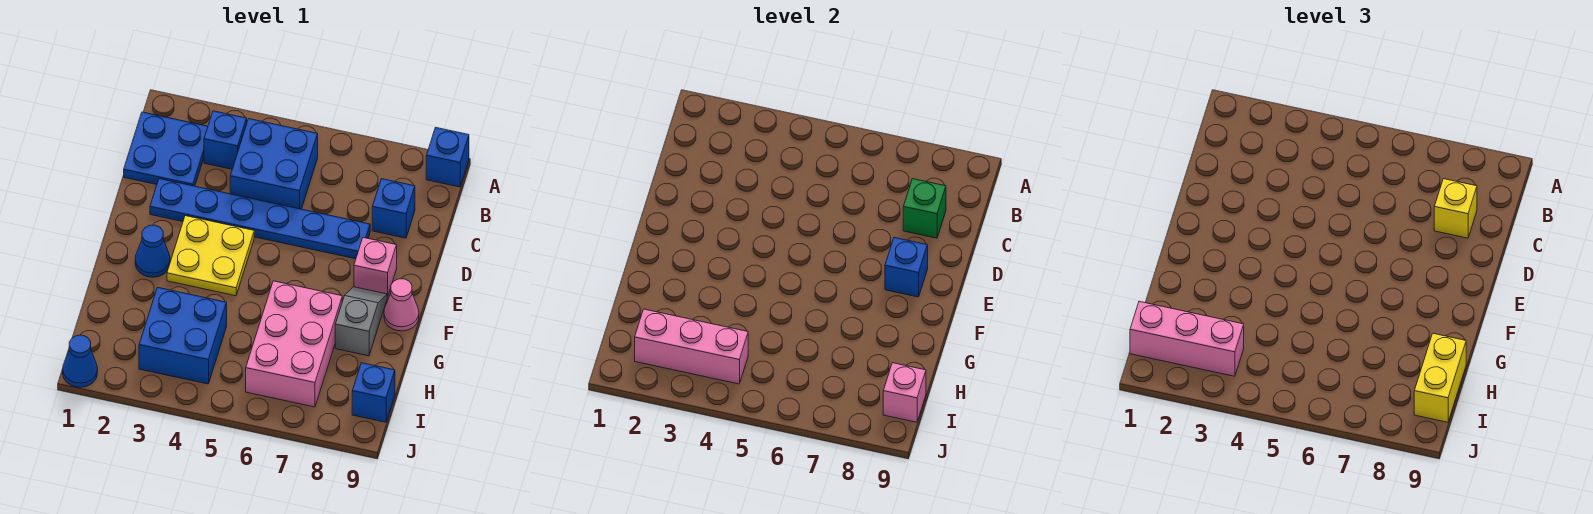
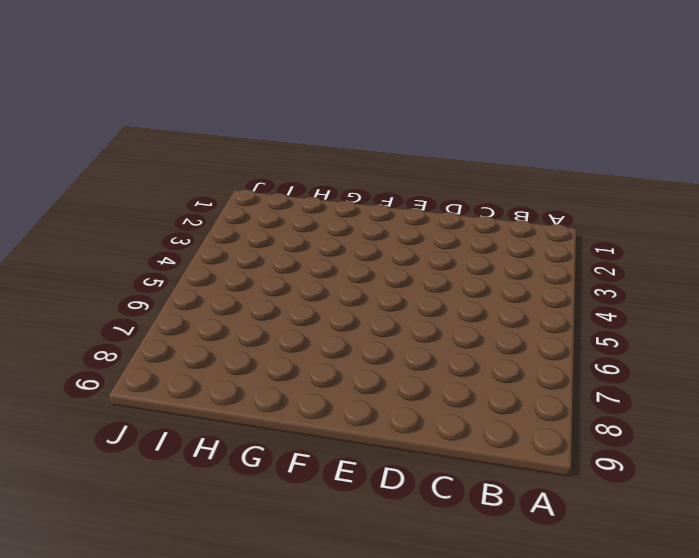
none -> blue 1x1 brick [426,128,469,187]
none -> blue 2x2 plate [124,112,208,186]
none -> blue 1x1 brick [204,111,247,169]

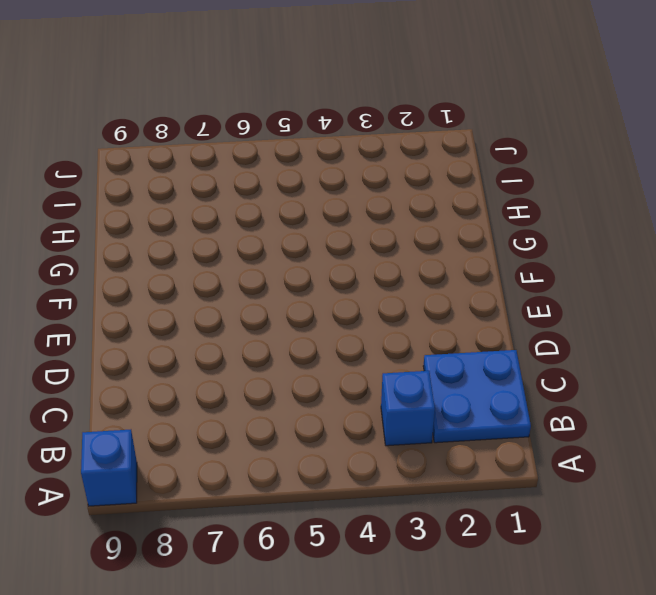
none -> blue 2x2 brick [230,119,318,209]
none -> blue 1x1 brick [372,179,415,238]
none -> blue 1x6 plate [150,179,370,259]

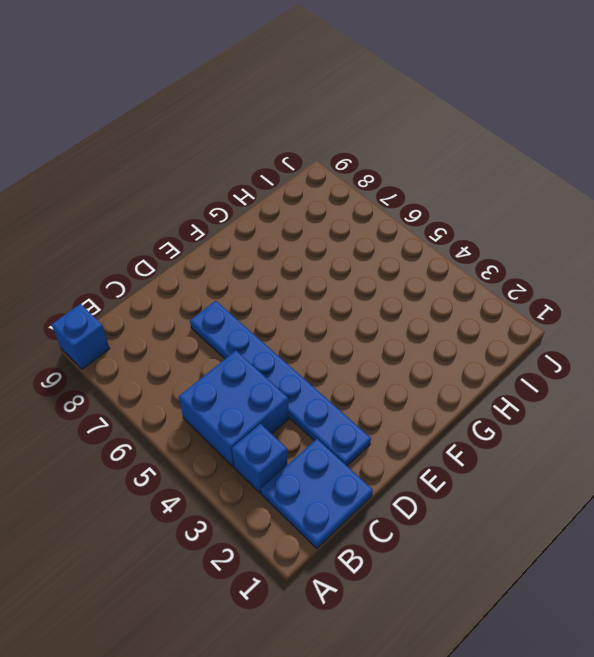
none -> blue 1x1 brick [372,179,415,238]
none -> yellow 2x2 plate [167,216,254,296]
none -> pink 1x1 brick [354,238,397,297]

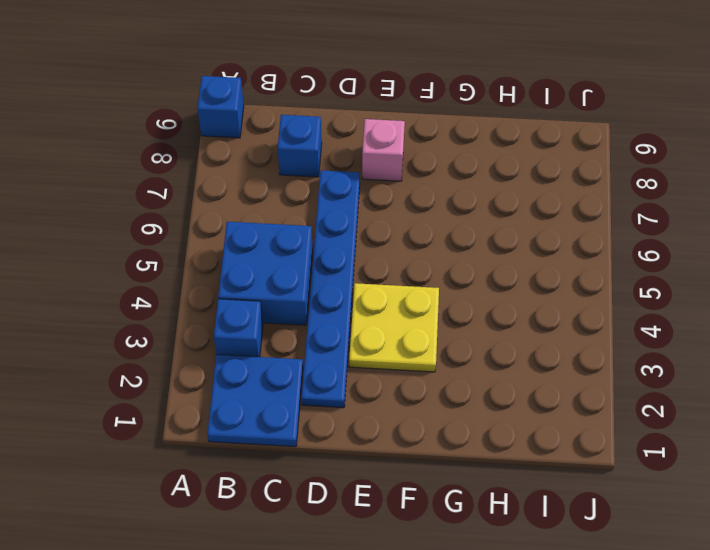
none -> blue 1x1 cone [135,225,170,277]
none -> grey 1x2 slope [335,287,387,356]
none -> pink 1x1 cone [384,279,419,331]

